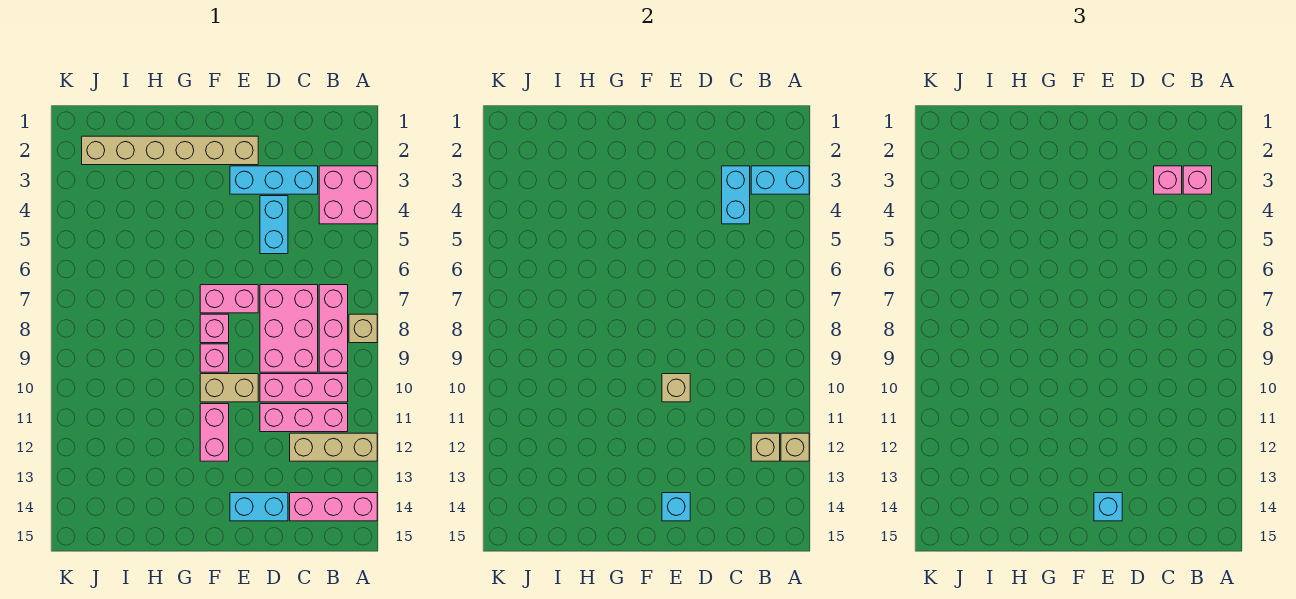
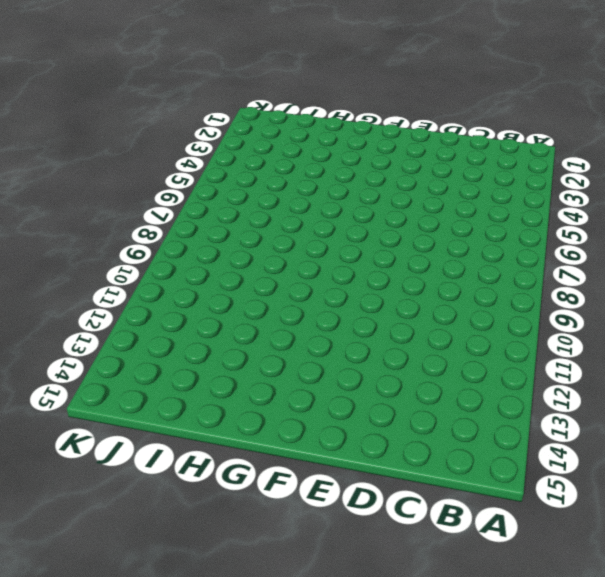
none -> pink 2x2 brick [319,166,377,224]
none -> tan 1x1 brick [349,314,377,343]
none -> tan 1x3 brick [290,433,377,461]

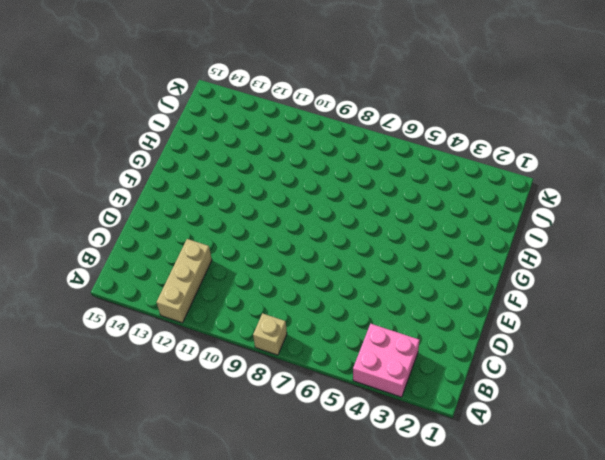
none -> pink 1x3 brick [290,493,377,521]
none -> pink 1x3 brick [319,285,348,372]
none -> pink 1x3 brick [260,374,348,402]

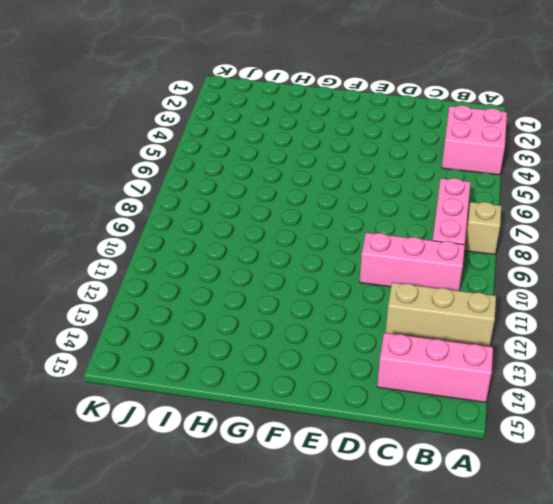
none -> pink 1x3 brick [260,404,348,432]
none -> cyan 1x3 brick [230,166,318,194]
none -> pink 2x3 brick [260,285,318,372]

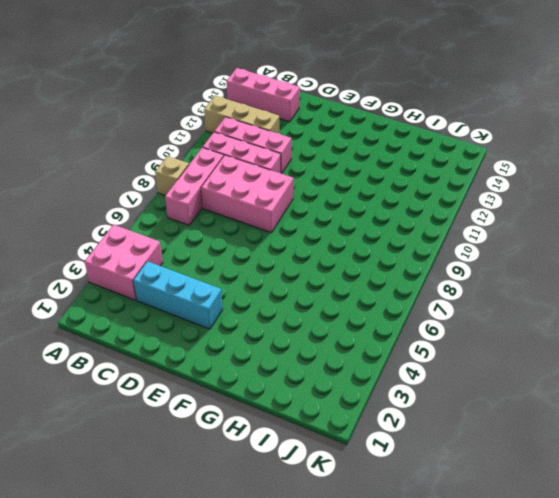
pink 2x3 brick [201,155,293,233] -> pink 2x3 brick turned to [260,285,318,372]
none -> cyan 1x2 brick [260,196,288,254]
none -> cyan 1x2 brick [230,493,288,521]
none -> tan 1x6 brick [82,136,258,165]

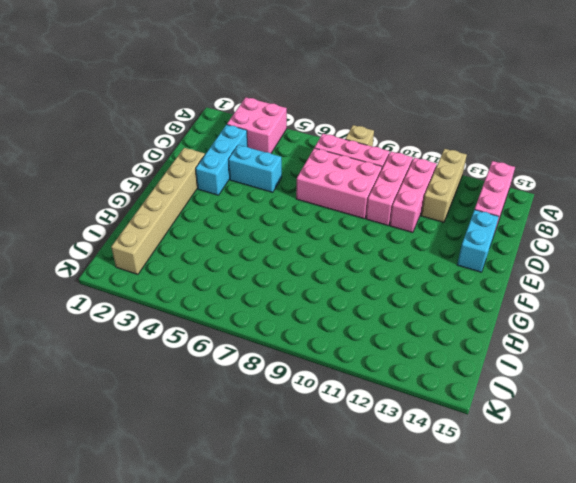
none -> pink 1x2 brick [200,285,258,313]
none -> tan 1x2 brick [200,374,258,402]
none -> pink 1x1 brick [200,314,229,343]

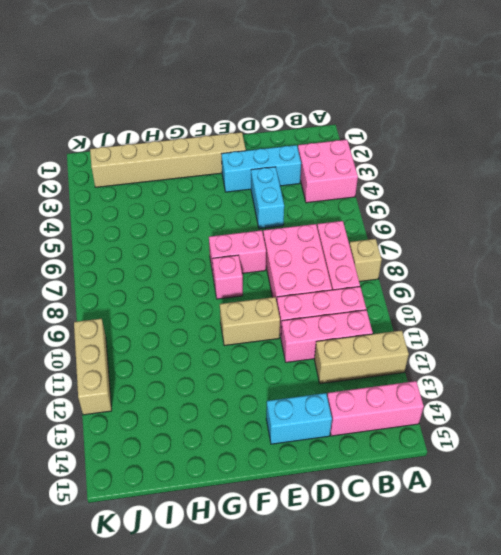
tan 1x3 brick [74,319,112,415] -> none
none -> pink 1x1 brick [200,344,229,372]
none -> pink 1x2 brick [200,404,229,461]
none -> cyan 1x2 brick [751,166,809,194]

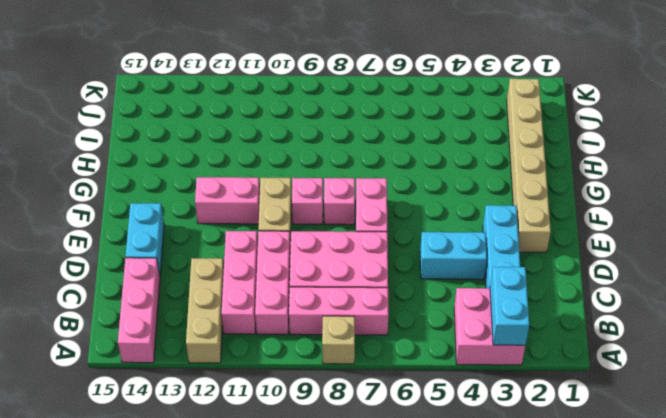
none -> tan 1x1 brick [781,433,809,461]
none -> tan 1x1 brick [751,433,780,461]
none -> cyan 1x2 brick [722,166,750,224]

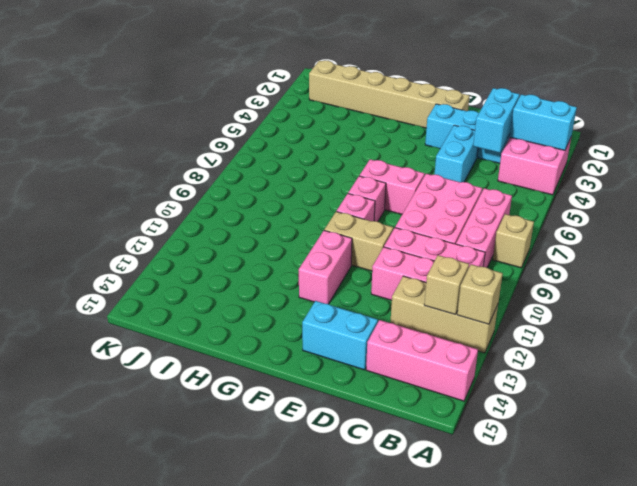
none -> tan 1x1 brick [662,374,690,402]
none -> cyan 1x1 brick [662,493,690,521]
none -> pink 1x1 brick [1183,166,1212,194]

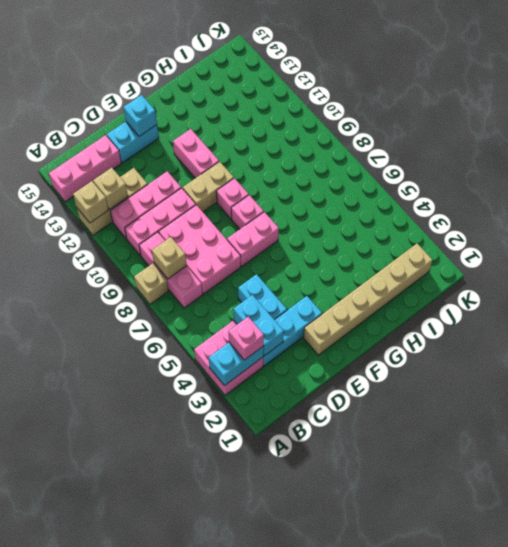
tan 1x1 brick [152,237,187,279] -> tan 1x1 brick moved to [662,374,690,402]
none -> pink 1x1 brick [1154,166,1182,194]
none -> cyan 1x1 brick [1094,493,1122,521]

